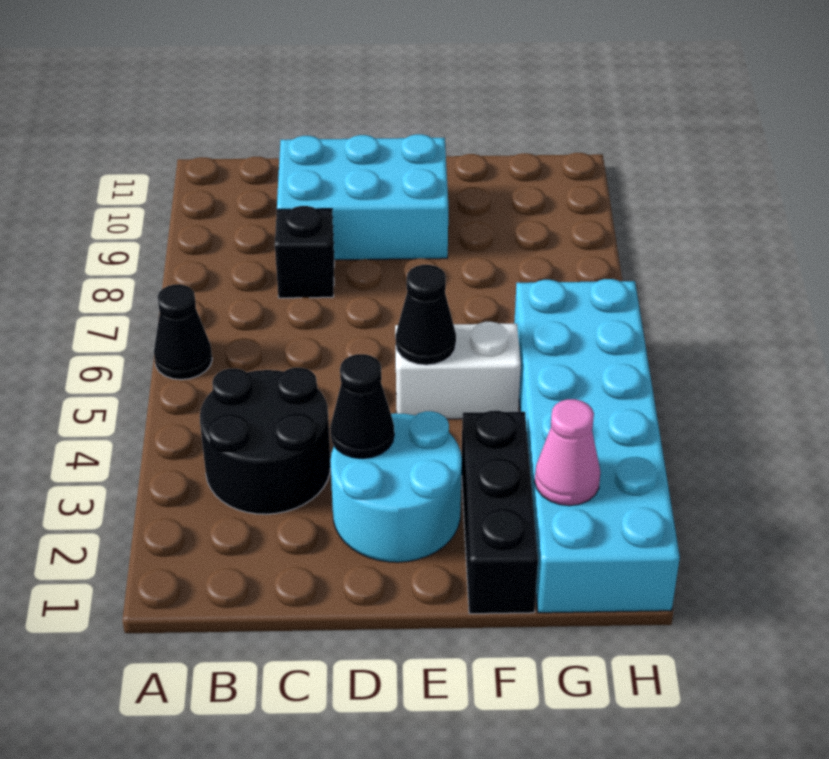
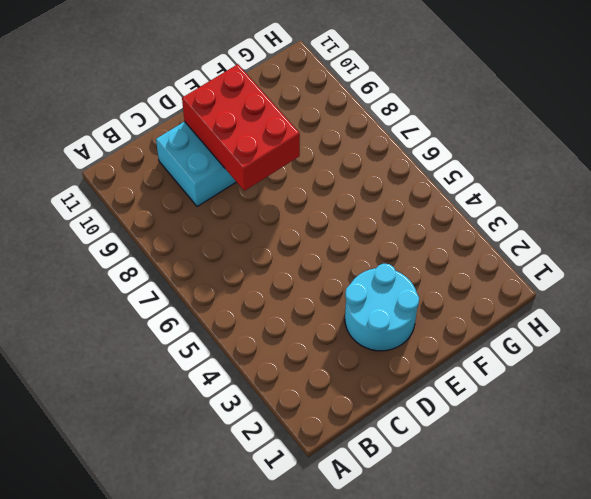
red 2x3 brick [182,64,300,191] -> none
none -> black 1x1 cone [154,284,212,380]
none -> black 2x2 round brick [200,368,331,514]

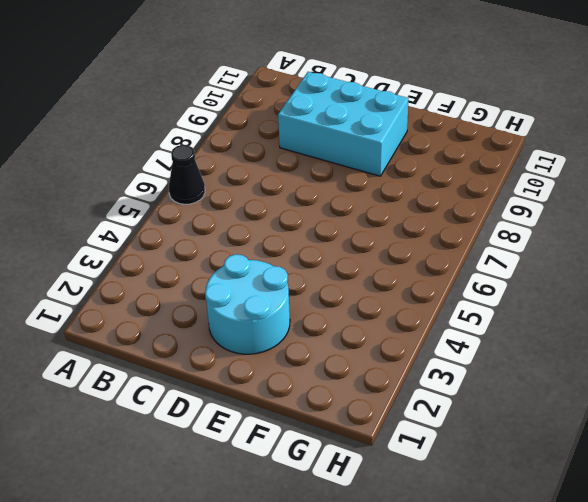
none -> black 2x2 round brick [200,368,331,514]
none -> black 1x1 brick [275,206,334,298]

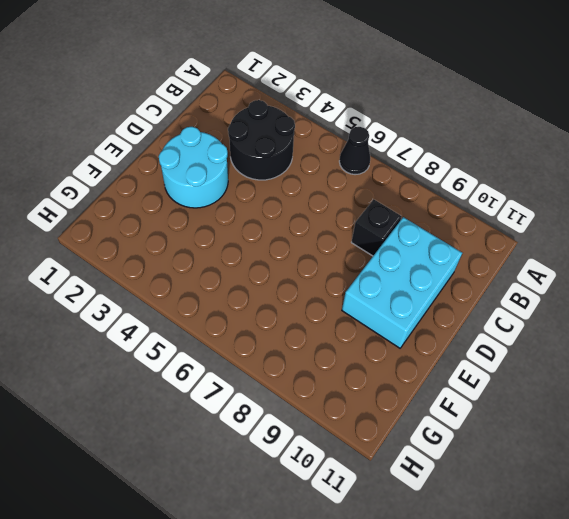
none -> white 1x2 brick [395,322,521,419]
none -> black 1x3 brick [462,410,538,614]

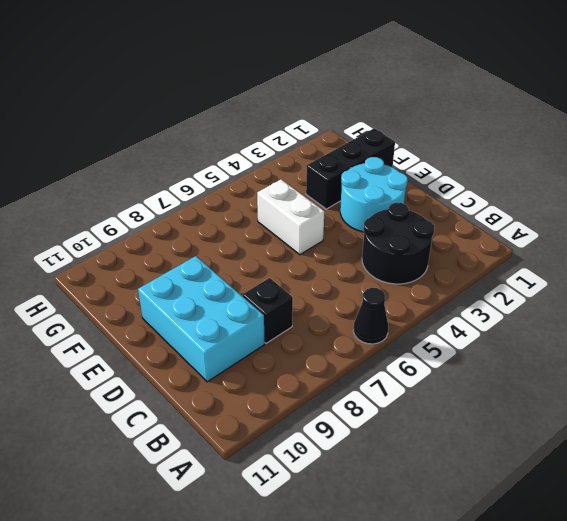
none -> cyan 2x6 brick [514,279,680,613]
none -> black 1x1 cone [331,354,394,459]

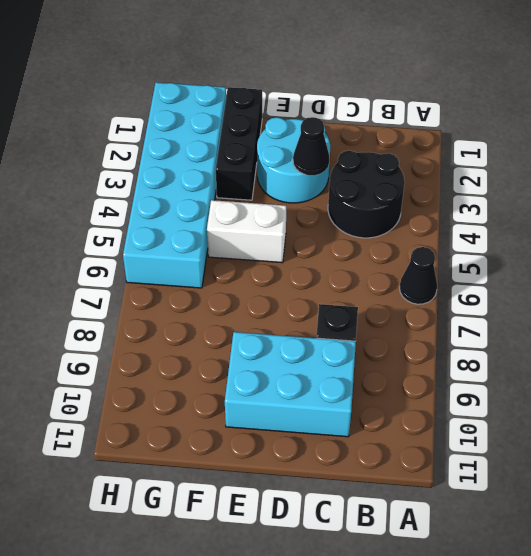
none -> black 1x1 cone [396,265,456,365]
none -> pink 1x1 cone [535,399,600,506]

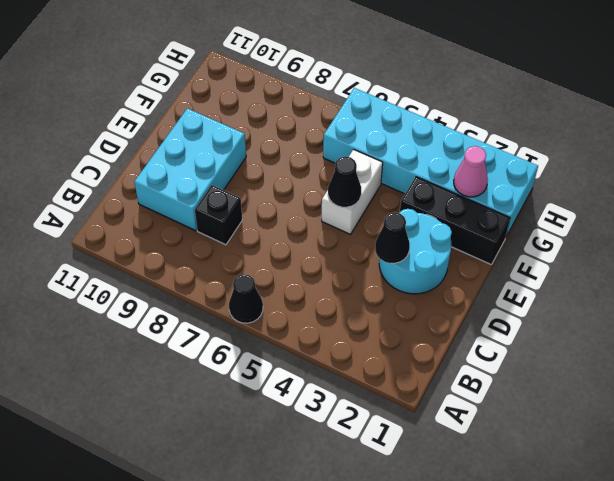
none -> black 2x2 round brick [200,368,331,514]

